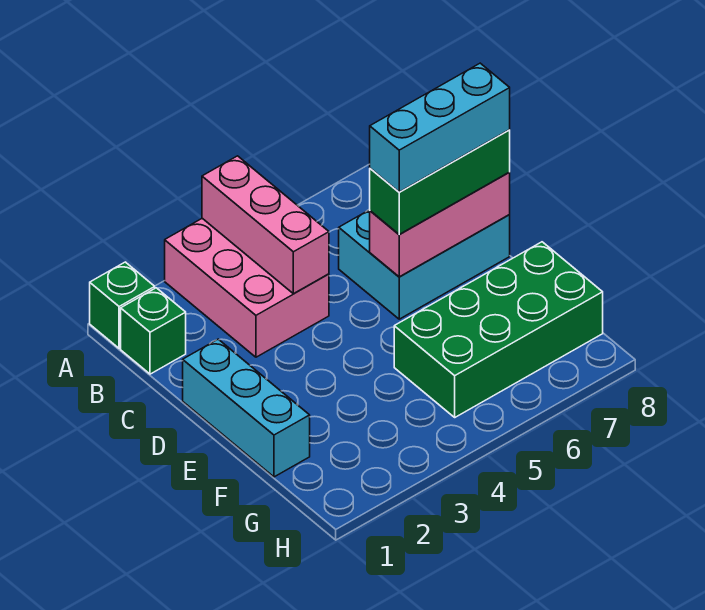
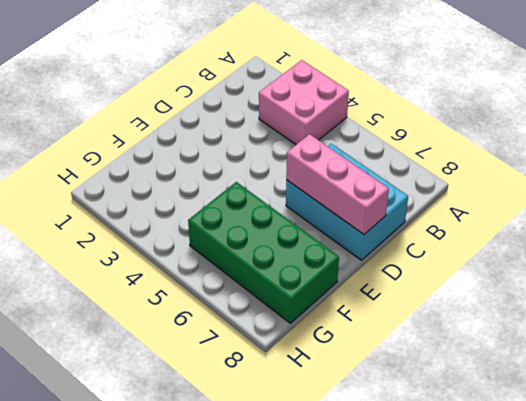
pink 2x2 brick [259,60,349,144] -> pink 2x3 brick [165,218,329,357]
none -> green 1x1 brick [90,262,155,348]
none -> green 1x1 brick [121,288,186,374]

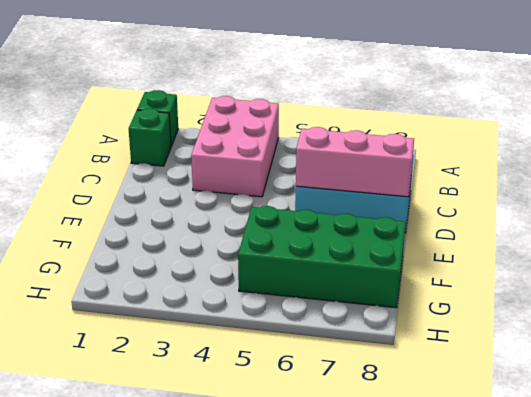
none -> cyan 1x3 brick [183,339,310,477]
none -> pink 1x3 brick [202,156,329,294]

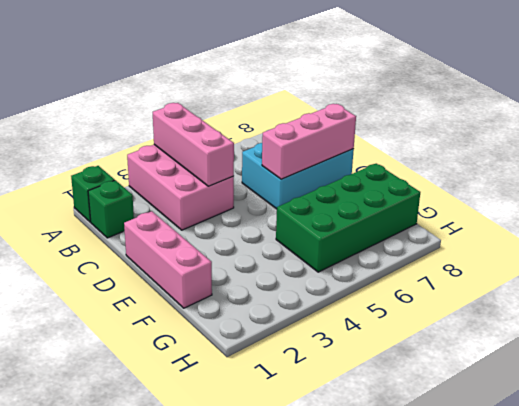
pink 1x3 brick [124,211,212,308] -> cyan 1x3 brick [183,339,310,477]
none -> green 1x3 brick [370,130,510,235]
none -> cyan 1x3 brick [370,63,510,192]

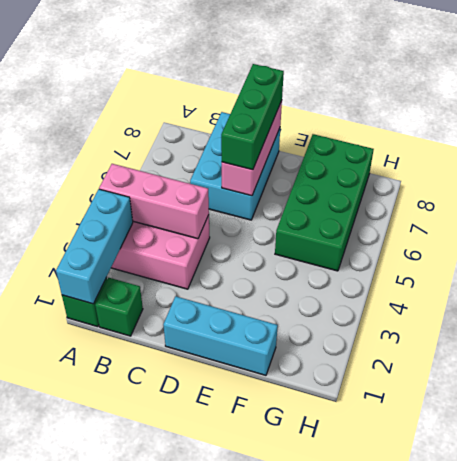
cyan 1x3 brick [56,189,133,304] -> cyan 1x3 brick moved to [370,63,510,192]

